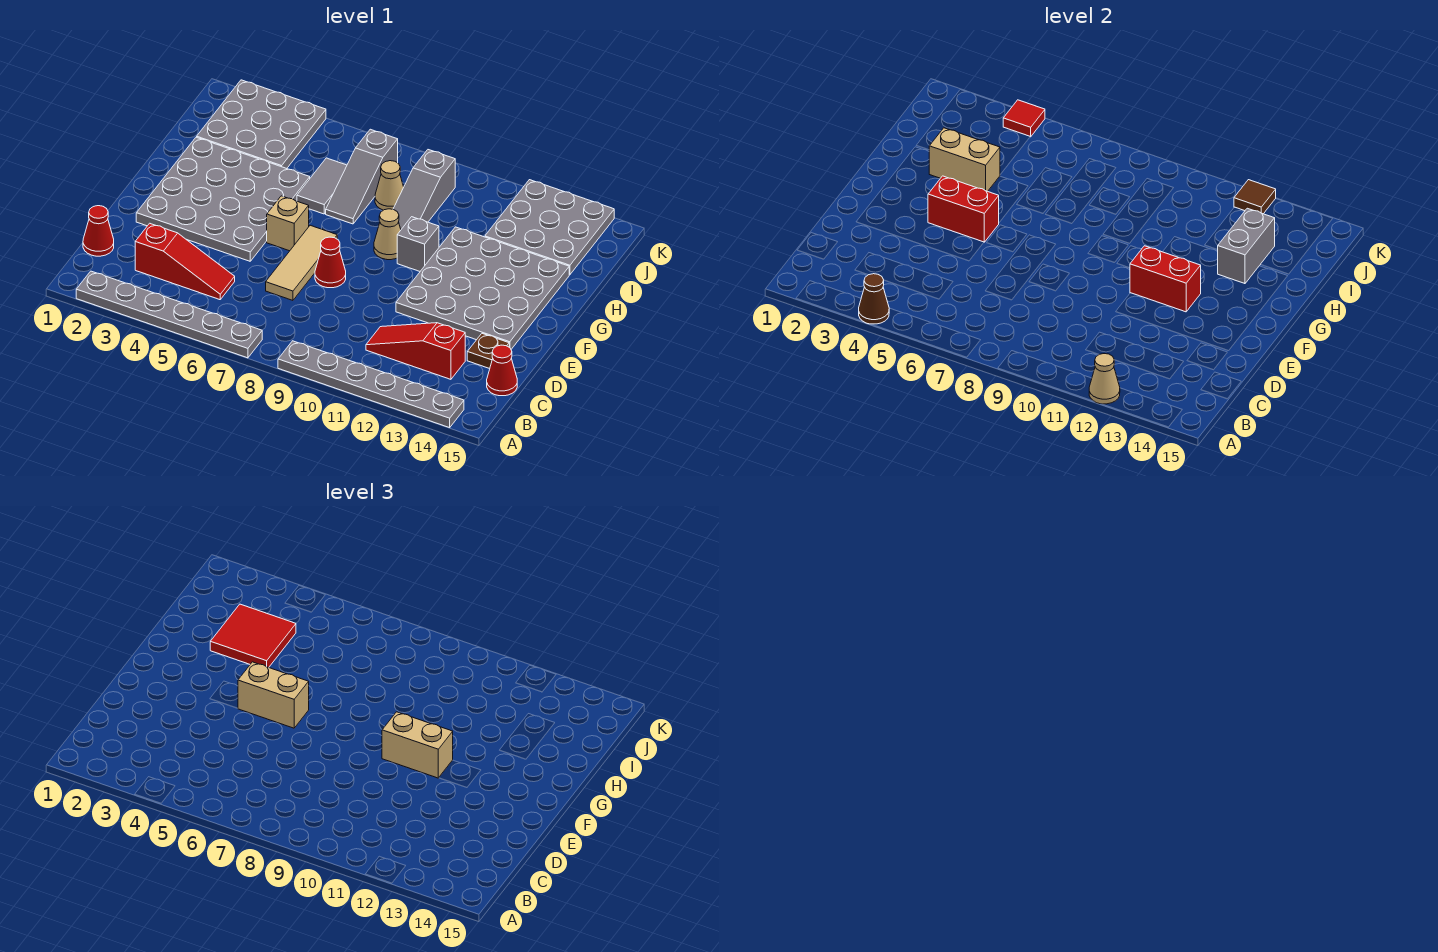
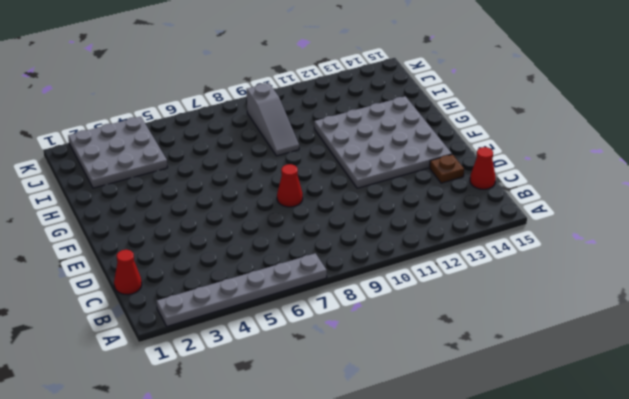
none -> grey 1x6 plate [278,341,464,428]
none -> red 1x3 slope [135,223,235,300]
none -> red 1x3 slope [366,323,465,379]
none -> tan 1x3 tile [266,225,337,300]

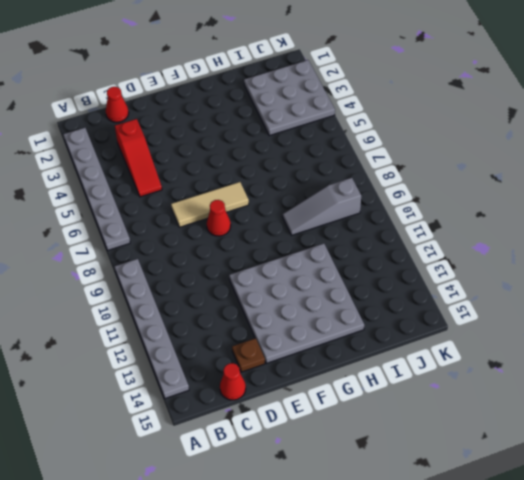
none -> red 1x3 slope [366,323,465,379]
none -> grey 4x4 plate [136,137,310,261]
none -> tan 1x1 brick [267,196,309,251]
none -> tan 1x1 cone [374,209,401,260]

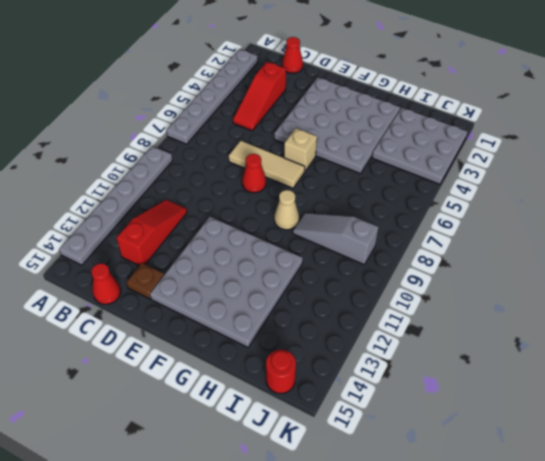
red 1x1 round brick [266,350,296,393] -> none
none -> grey 1x1 brick [397,217,439,271]
none -> grey 1x2 tile [297,158,347,214]
none -> grey 1x3 slope [326,129,398,224]
none -> tan 1x1 cone [375,161,404,210]

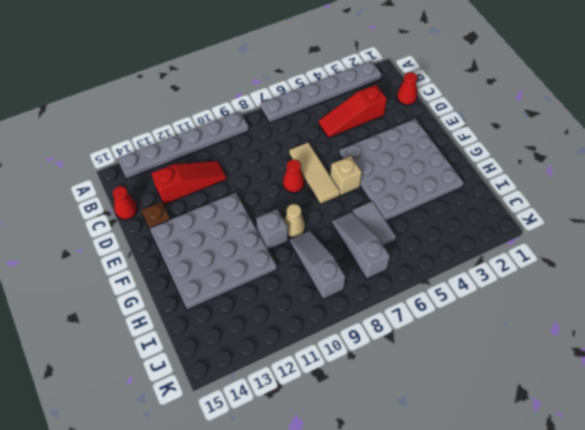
none -> grey 3x3 plate [197,80,326,169]
none -> tan 1x1 cone [375,161,404,210]
none -> grey 3x3 plate [485,180,614,275]
none -> brown 1x1 cone [859,274,889,324]

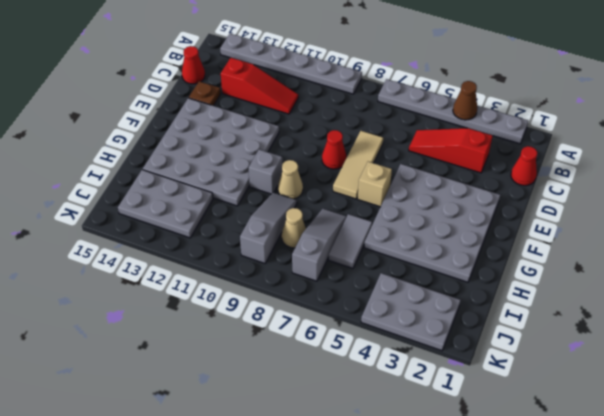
grey 2x3 plate [118,170,213,238] -> grey 3x3 plate [485,180,614,275]
grey 2x3 plate [361,273,461,351] -> grey 3x3 plate [197,80,326,169]
none -> tan 1x1 cone [1089,354,1120,404]
none -> red 1x2 brick [928,176,999,242]
none -> red 1x2 brick [1130,246,1201,312]
none -> tan 1x2 brick [929,128,1000,191]

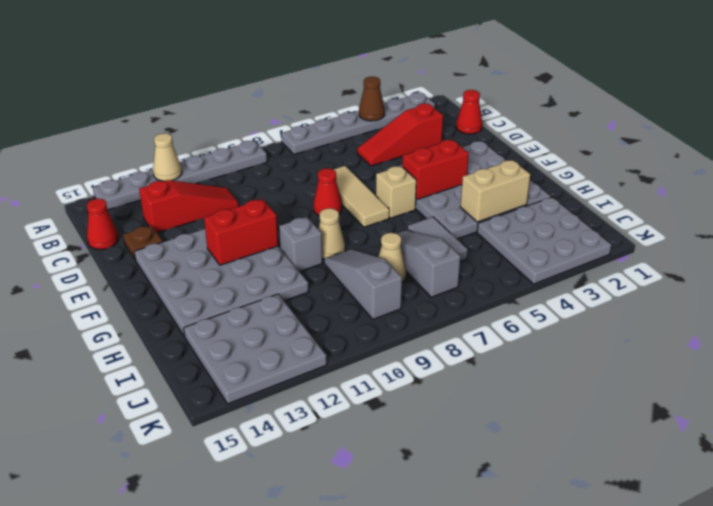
none -> grey 1x2 brick [1217,208,1275,284]
none -> red 1x1 tile [1003,100,1045,137]
none -> brown 1x1 tile [1234,180,1276,214]
none -> tan 1x2 brick [238,662,309,728]

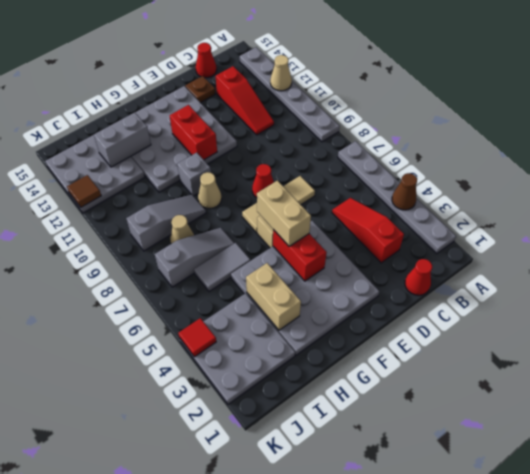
none -> tan 1x2 brick [382,712,453,778]
none -> red 2x2 tile [210,604,296,667]

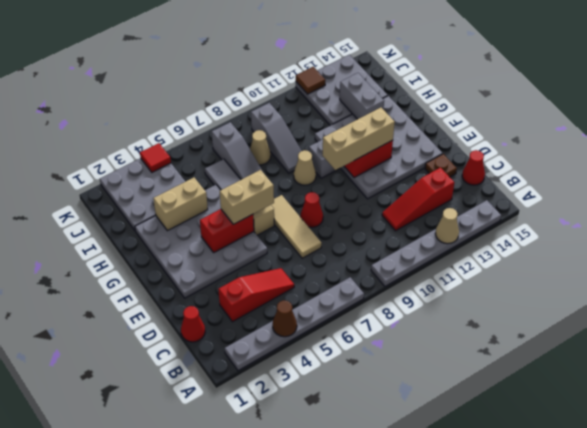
tan 1x3 brick [322,108,395,170] -> tan 1x2 brick [382,712,453,778]
none -> red 2x2 tile [210,604,296,667]

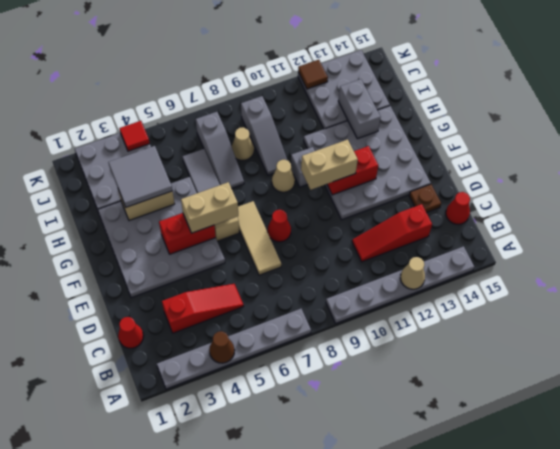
grey 2x2 tile [108,146,172,207] -> red 2x2 tile [210,604,296,667]

